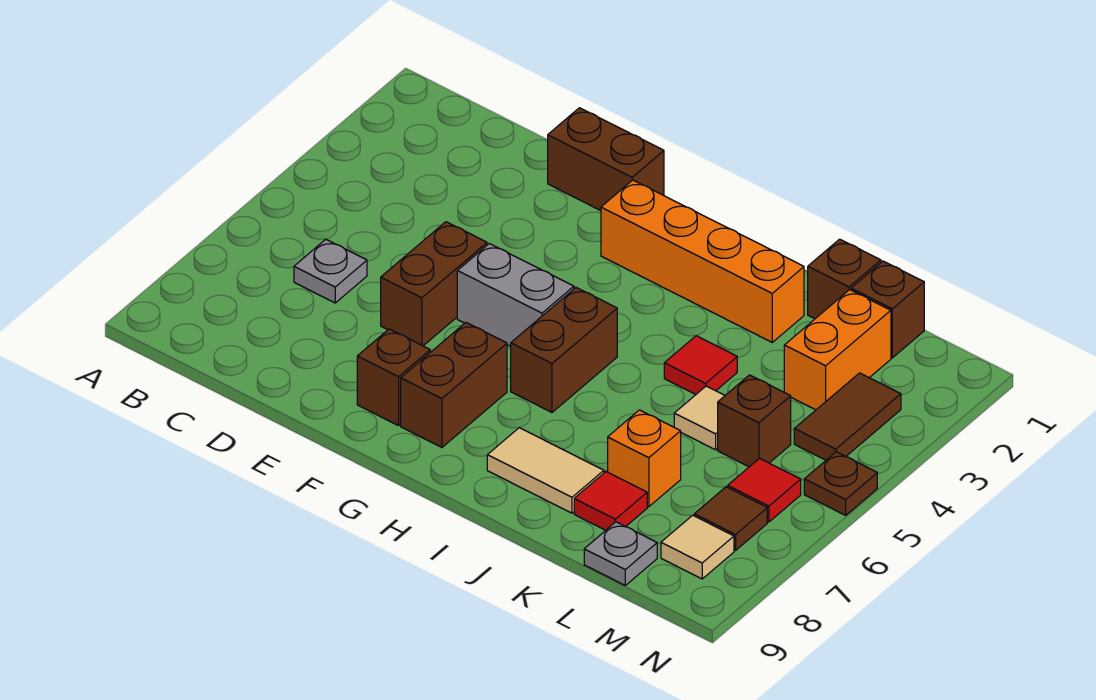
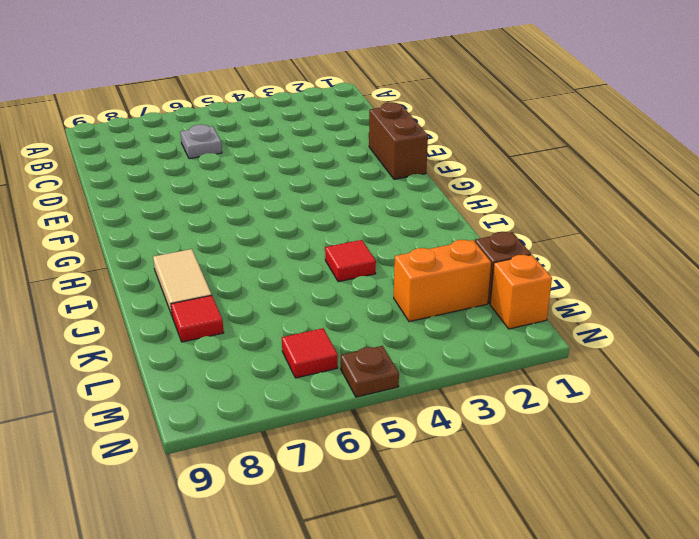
orange 1x1 brick [490,255,552,329] -> orange 1x1 brick moved to [608,410,681,507]
none -> brown 1x2 brick [381,222,487,346]
none -> grey 1x2 brick [457,244,574,346]
none -> brown 1x1 brick [357,329,430,426]

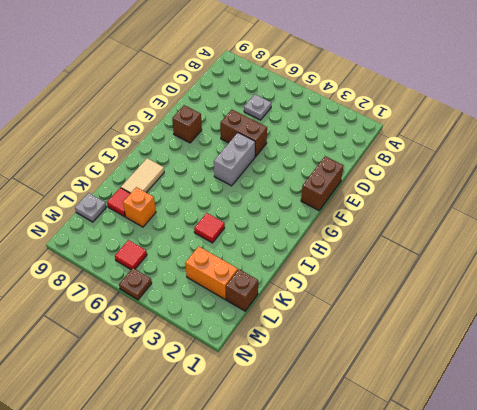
none -> orange 1x4 brick [601,180,804,342]
none -> brown 1x2 brick [401,323,507,447]
none -> brown 1x2 brick [511,288,617,412]

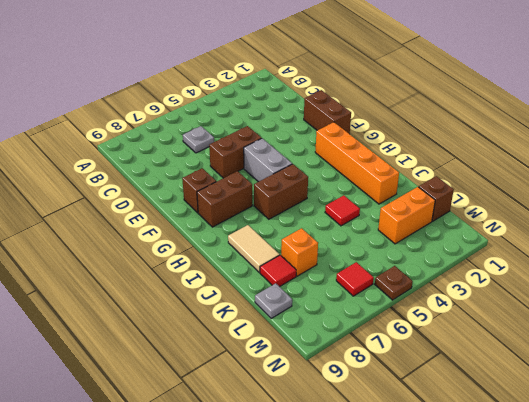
none -> brown 1x1 brick [808,239,881,319]
none -> tan 1x1 tile [674,386,725,450]
none -> brown 1x1 brick [718,375,791,467]

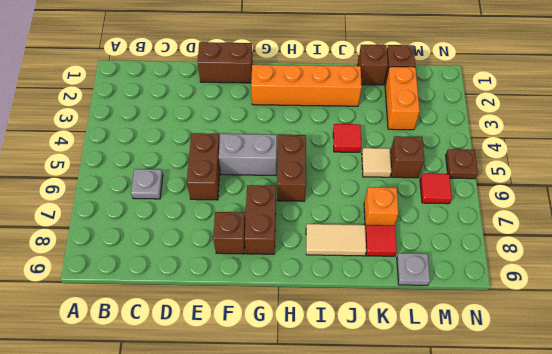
none -> brown 1x2 tile [794,373,901,460]
none -> brown 1x1 tile [694,487,767,550]
none -> tan 1x1 tile [661,515,734,579]

